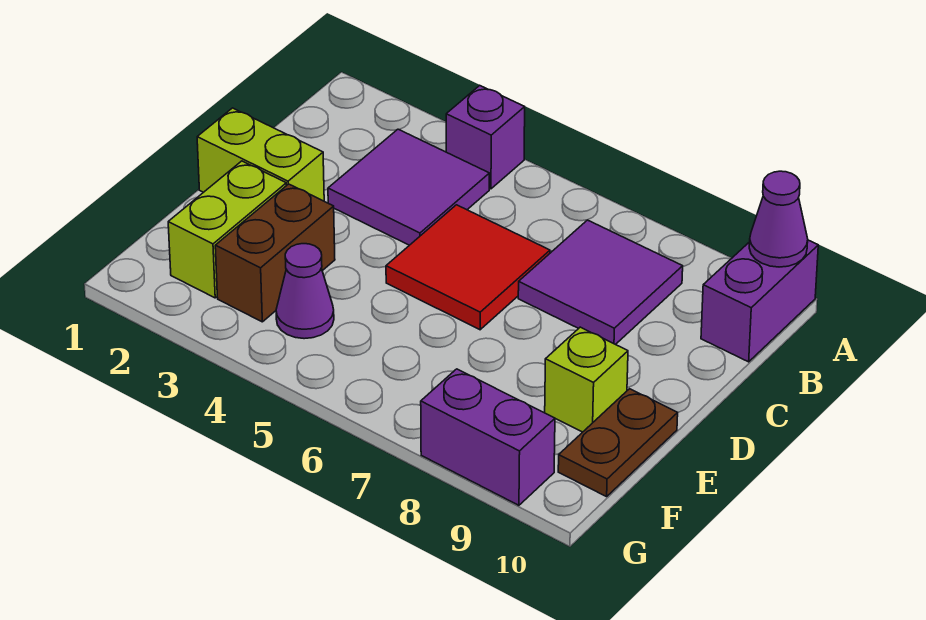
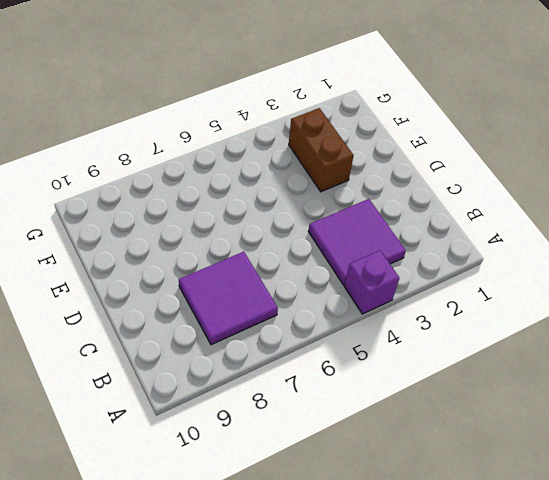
none -> purple 1x2 brick [701,240,818,362]
none -> red 2x2 tile [386,205,550,330]
none -> lime 1x2 brick [197,108,324,201]

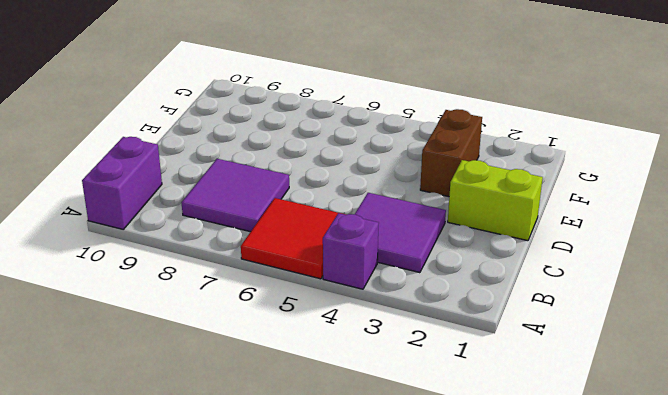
red 2x2 tile [241,198,346,279] -> red 2x2 tile moved to [386,205,550,330]
none -> lime 1x2 brick [168,161,286,298]
none -> lime 1x1 brick [545,327,628,432]
none -> brown 1x2 plate [558,389,678,497]

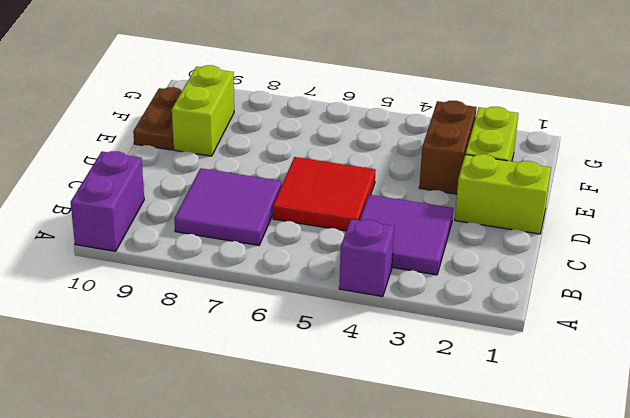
lime 1x2 brick [172,65,234,156] -> lime 1x1 brick [545,327,628,432]
none -> purple 1x1 cone [276,244,334,339]
none -> purple 1x2 brick [421,369,555,505]
none -> purple 1x1 cone [749,171,808,267]

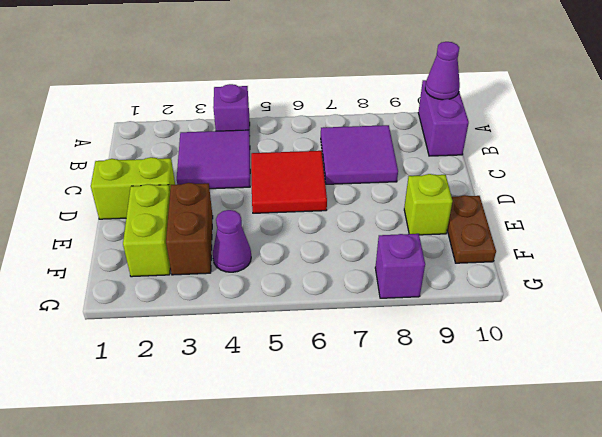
purple 1x1 brick [375,234,425,298] -> purple 1x2 brick [421,369,555,505]

